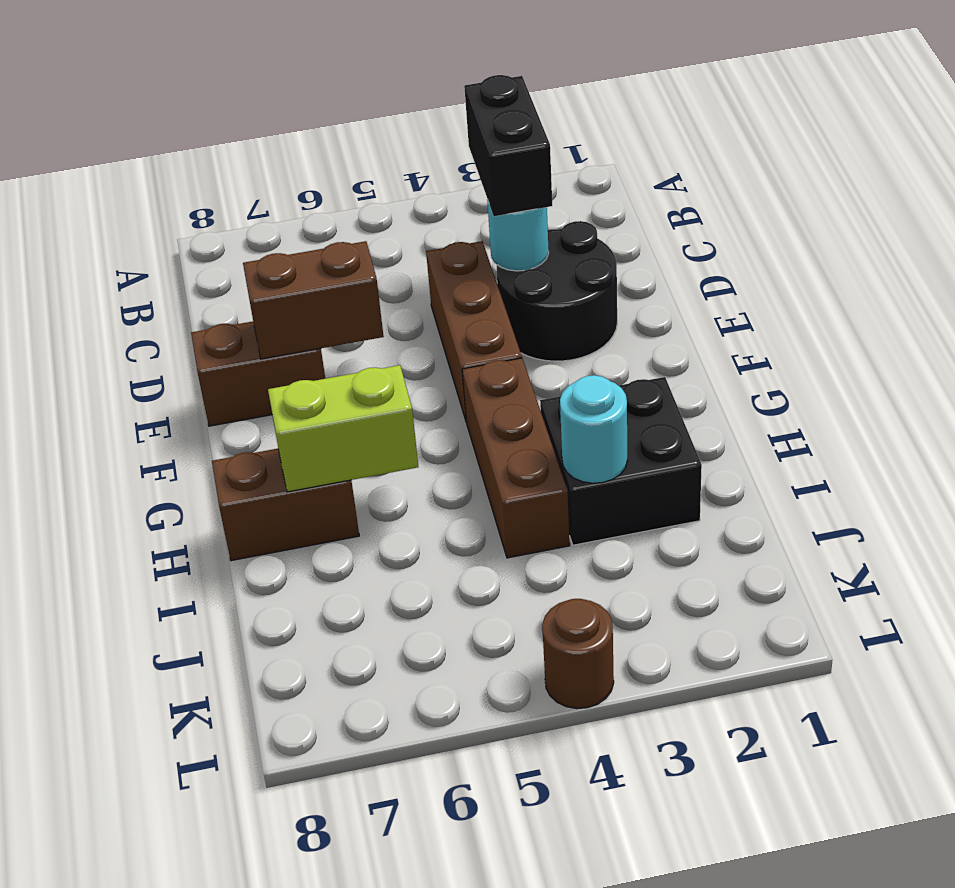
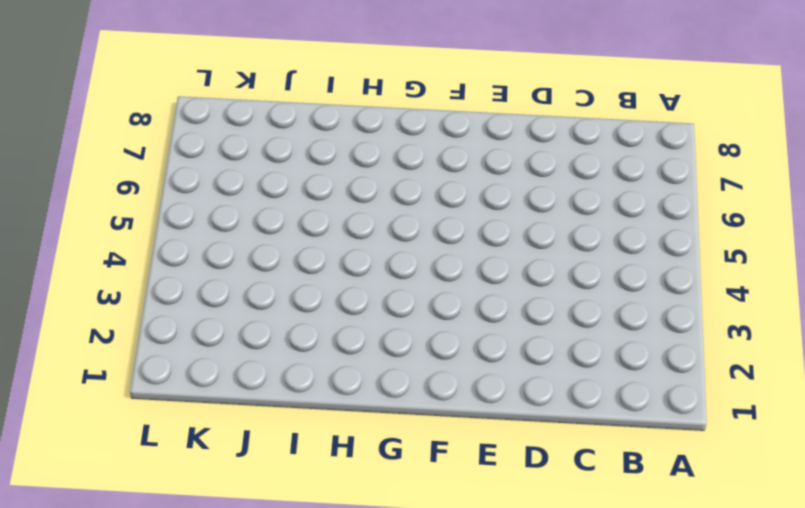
none -> black 2x2 round brick [497,221,617,361]
none -> brown 1x3 brick [426,241,522,422]
none -> brown 1x2 brick [191,321,325,426]

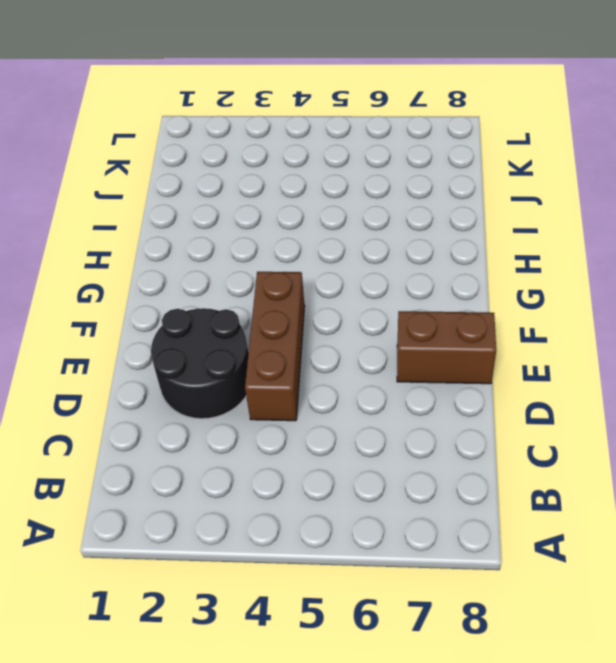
none -> brown 1x3 brick [462,358,570,558]
none -> black 2x2 brick [540,377,702,545]
none -> brown 1x2 brick [212,449,359,561]

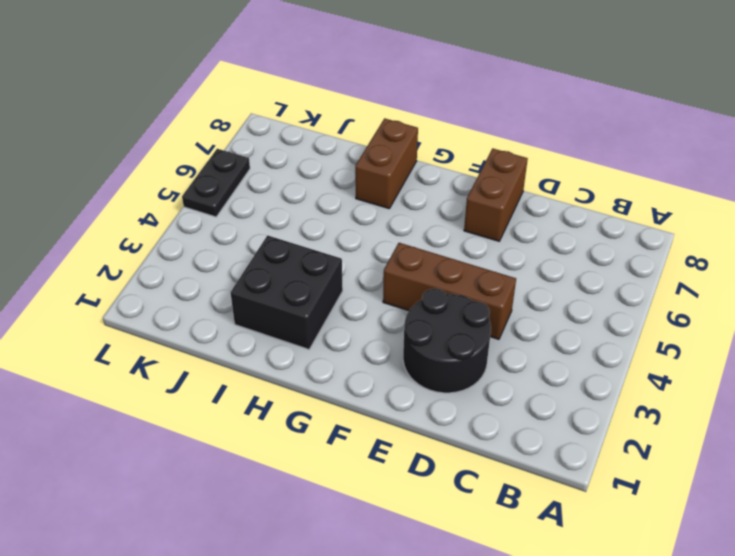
black 1x2 plate [182,149,250,217] -> none
none -> brown 1x3 brick [462,358,570,558]
none -> brown 1x1 round brick [542,599,614,709]
none -> cyan 1x1 round brick [487,200,549,271]

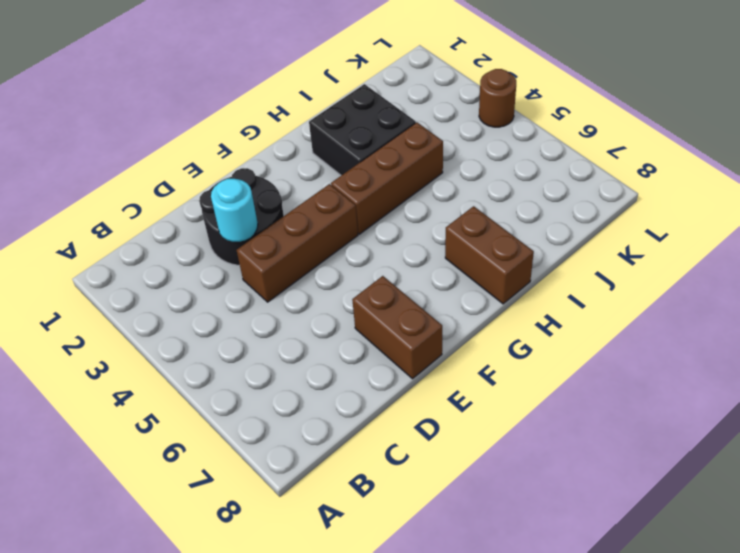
none -> brown 1x2 brick [243,241,384,359]
none -> lime 1x2 brick [268,365,418,492]
none -> cyan 1x1 round brick [560,375,627,483]

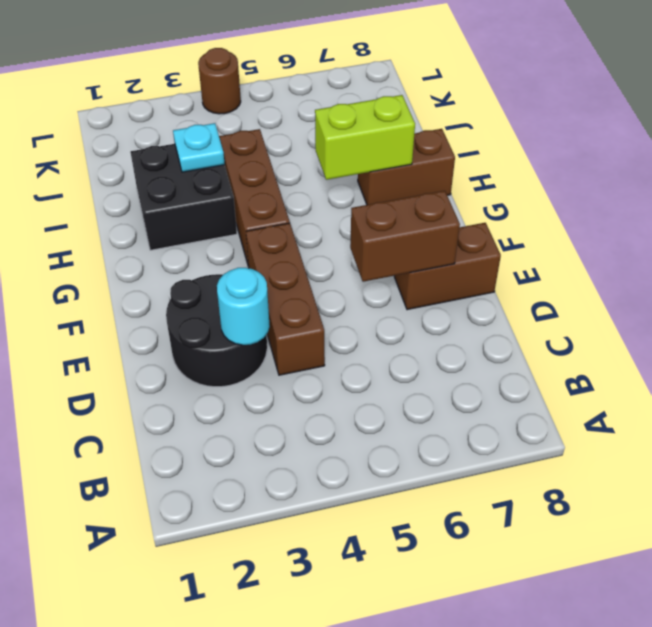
cyan 1x1 plate [173,123,225,172] -> cyan 1x1 round brick [560,375,627,483]
none -> black 1x2 brick [464,75,552,216]

